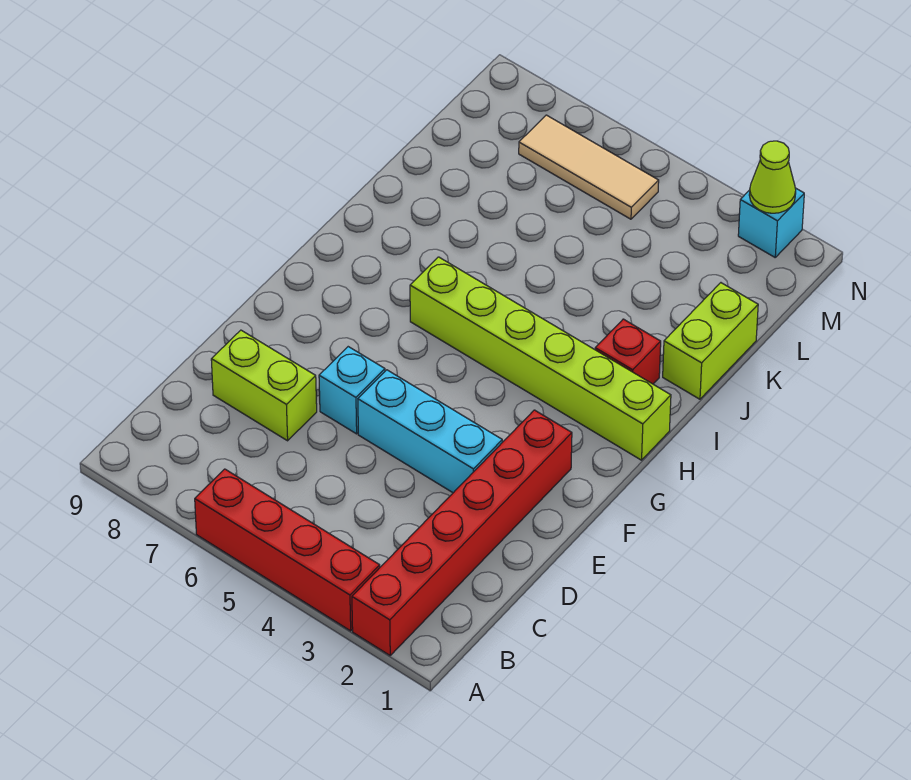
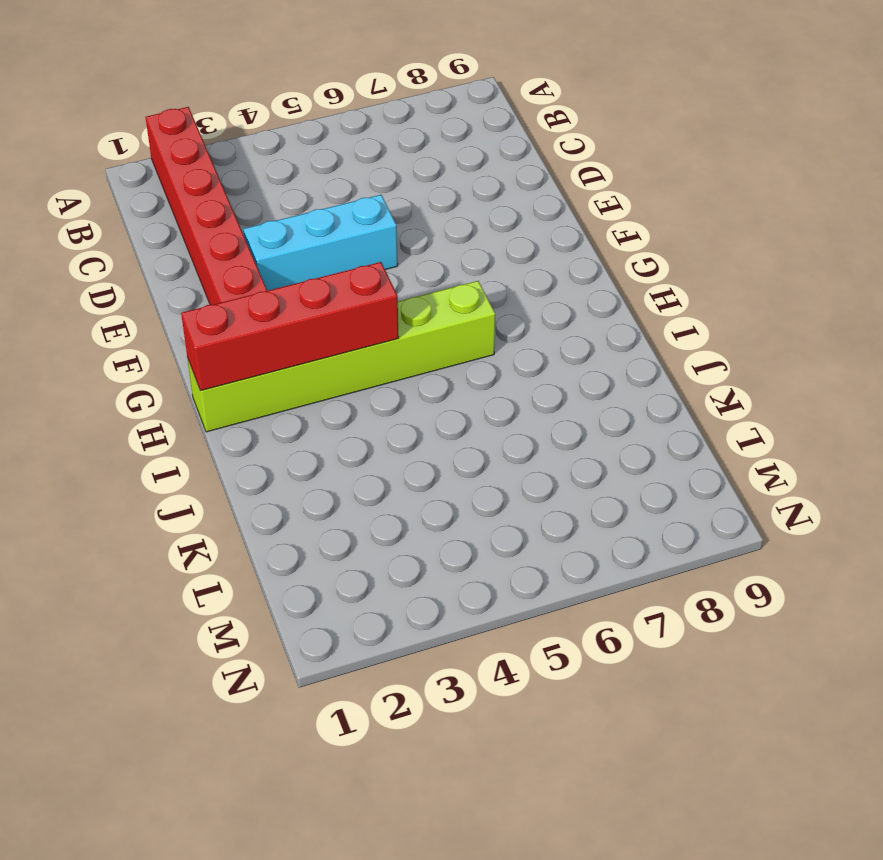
red 1x4 brick [181,262,399,391] -> red 1x4 brick moved to [195,469,380,631]
none -> lime 1x2 brick [211,330,317,441]
none -> cyan 1x1 brick [319,347,385,434]

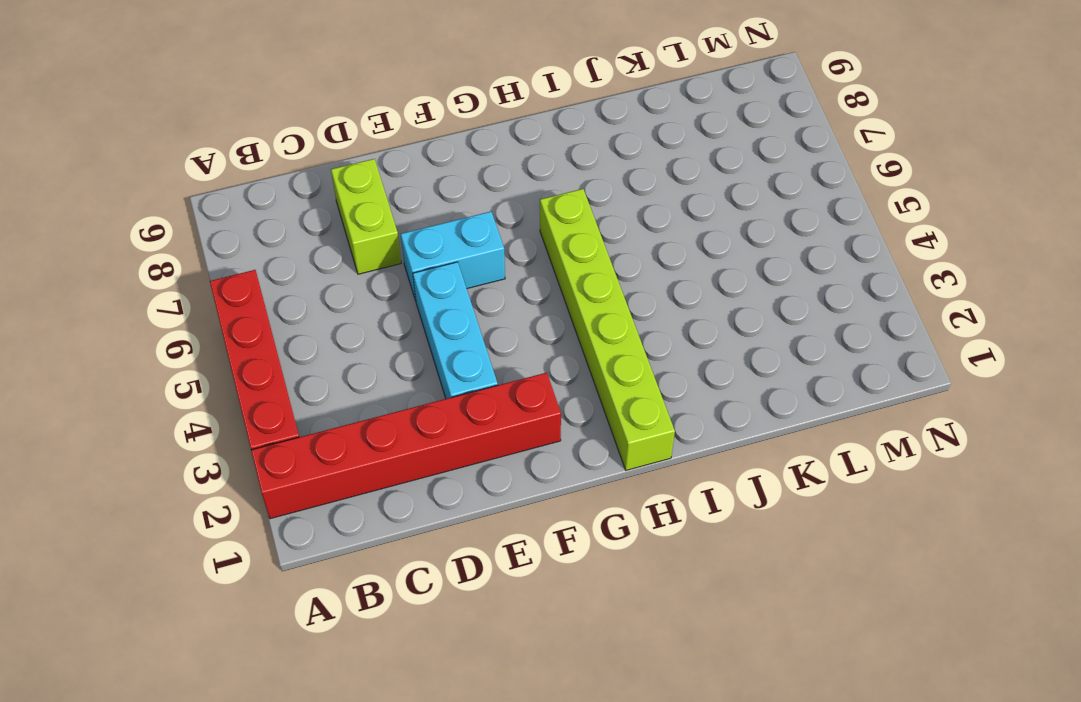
cyan 1x2 brick [401,212,505,301] -> cyan 1x1 brick [319,347,385,434]
none -> red 1x1 brick [595,319,661,384]
none -> lime 1x2 brick [663,283,758,399]

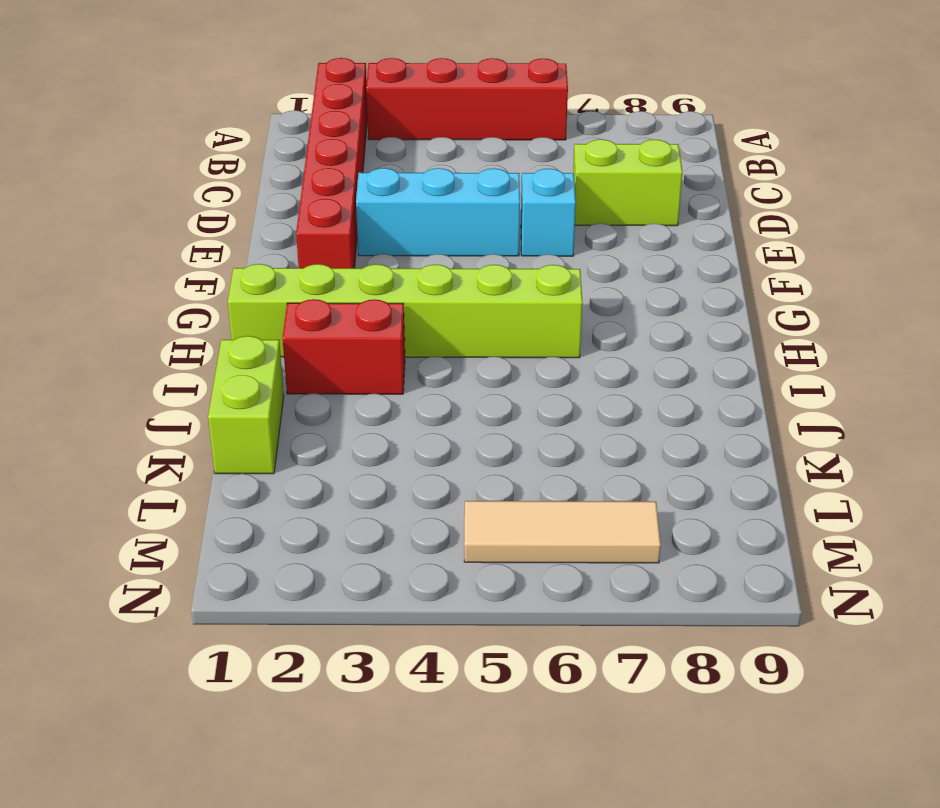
red 1x2 brick [283,299,405,394] -> red 1x1 brick [595,319,661,384]
none -> cyan 1x1 brick [738,188,804,257]
none -> lime 1x1 cone [749,141,796,213]

